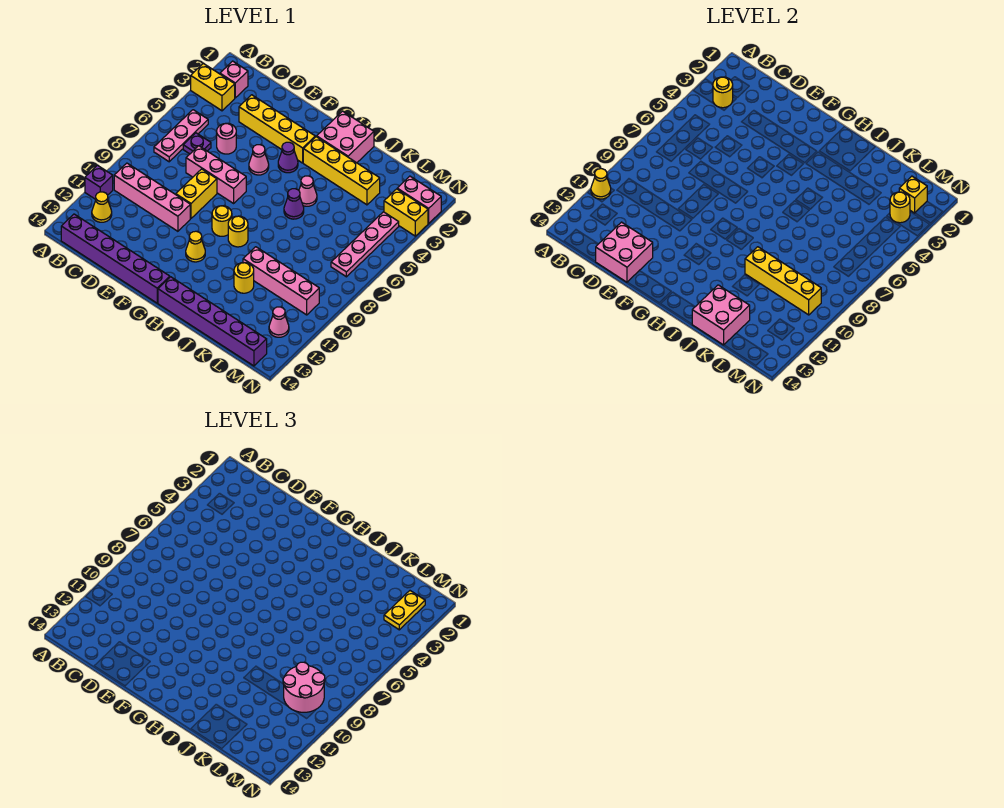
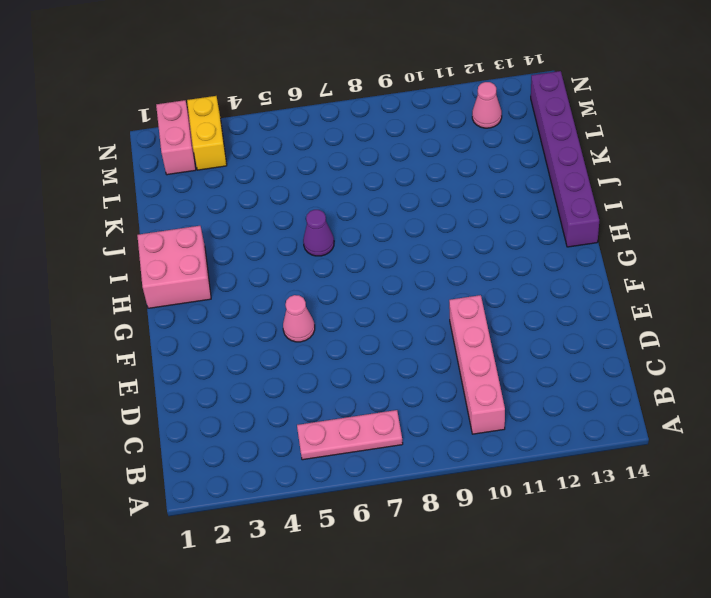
none -> yellow 1x2 brick [191,63,235,111]
none -> purple 1x1 brick [85,165,113,199]
none -> pink 1x1 brick [220,61,248,98]
none -> yellow 1x1 cone [92,192,112,222]

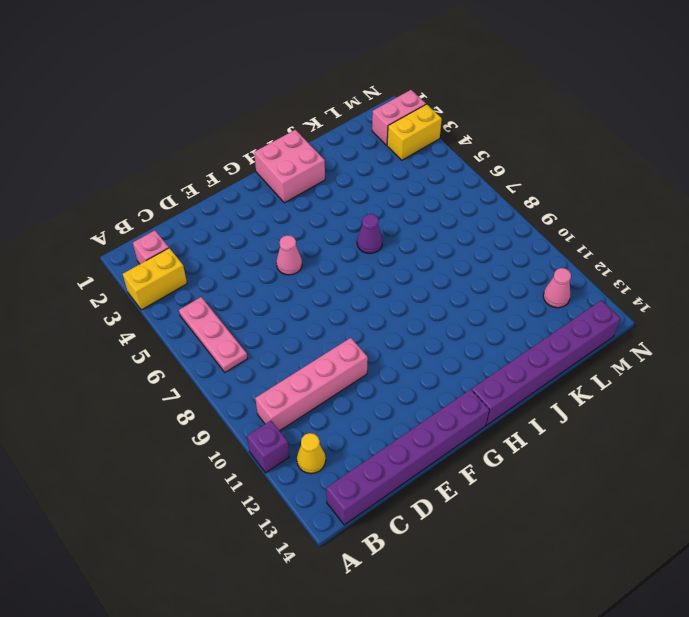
none -> purple 1x1 plate [183,133,211,154]
none -> yellow 1x4 brick [239,95,315,163]
none -> pink 1x1 round brick [217,123,236,154]
none -> pink 1x3 brick [186,146,246,203]

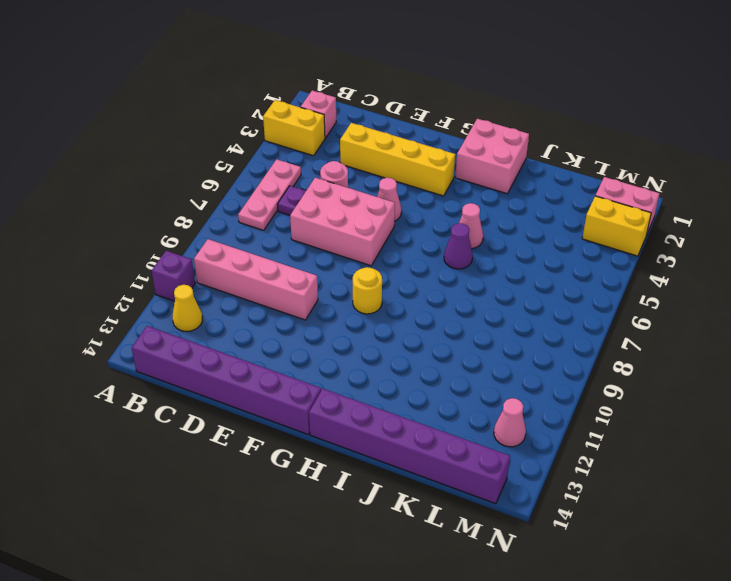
pink 2x3 brick [290,178,395,266] -> pink 1x3 brick [186,146,246,203]
none -> yellow 1x2 brick [176,169,217,218]
none -> purple 1x1 cone [278,142,298,173]
none -> yellow 1x1 cone [186,231,205,262]
none -> yellow 1x4 brick [303,137,380,205]

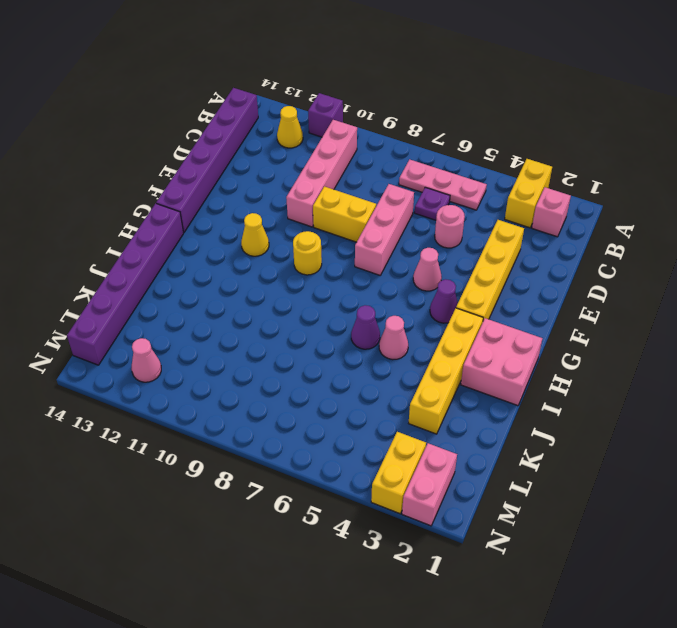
none -> yellow 1x1 round brick [228,216,248,247]
none -> pink 1x4 brick [243,247,319,315]
none -> yellow 1x1 round brick [234,263,254,293]
none -> pink 1x4 plate [331,212,399,277]

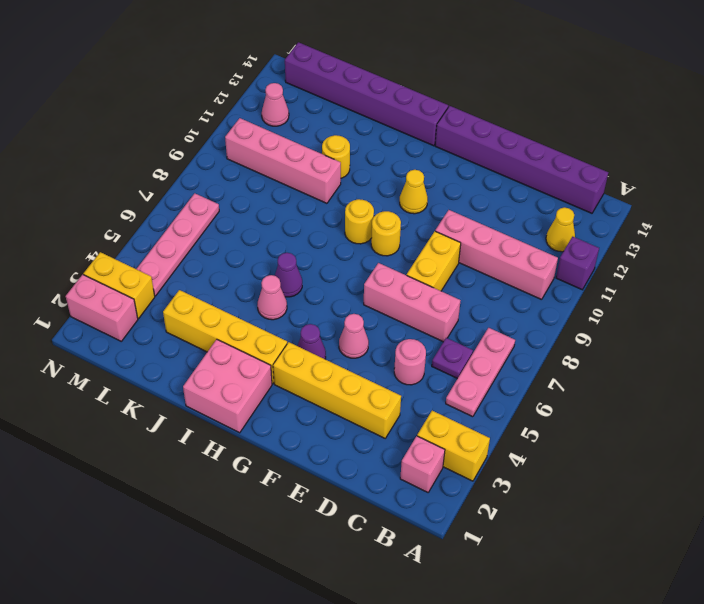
none -> yellow 1x1 cone [591,169,611,199]
none -> yellow 1x1 round brick [713,77,733,108]
none -> pink 2x2 brick [596,222,653,282]
none -> yellow 1x4 brick [745,247,821,315]

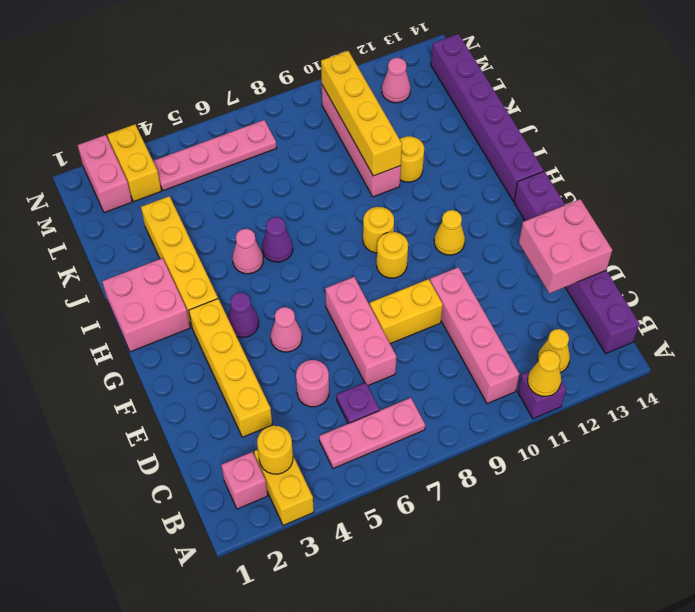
none -> pink 2x2 brick [692,285,750,345]
none -> yellow 1x1 brick [899,176,927,213]
none -> yellow 1x1 round brick [890,192,910,223]
none -> pink 2x2 round brick [283,662,325,712]

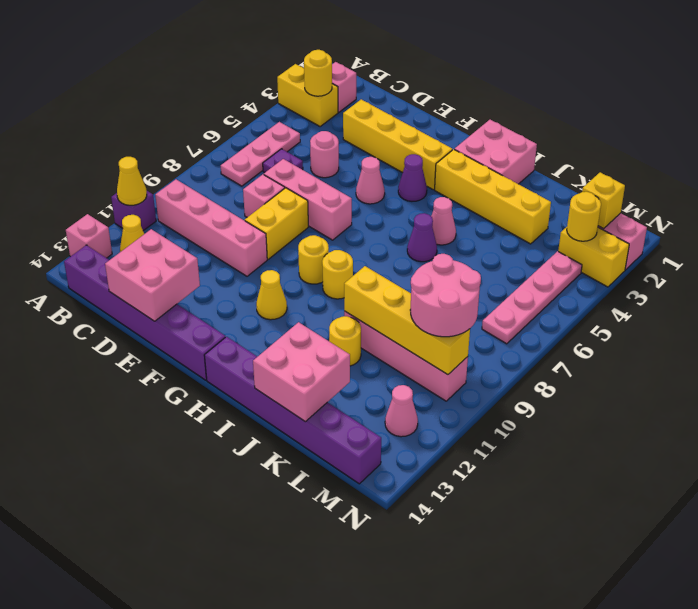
pink 1x1 brick [66,214,112,258] -> none
pink 1x1 brick [243,174,285,217] -> none
none -> yellow 1x2 plate [384,591,425,630]

